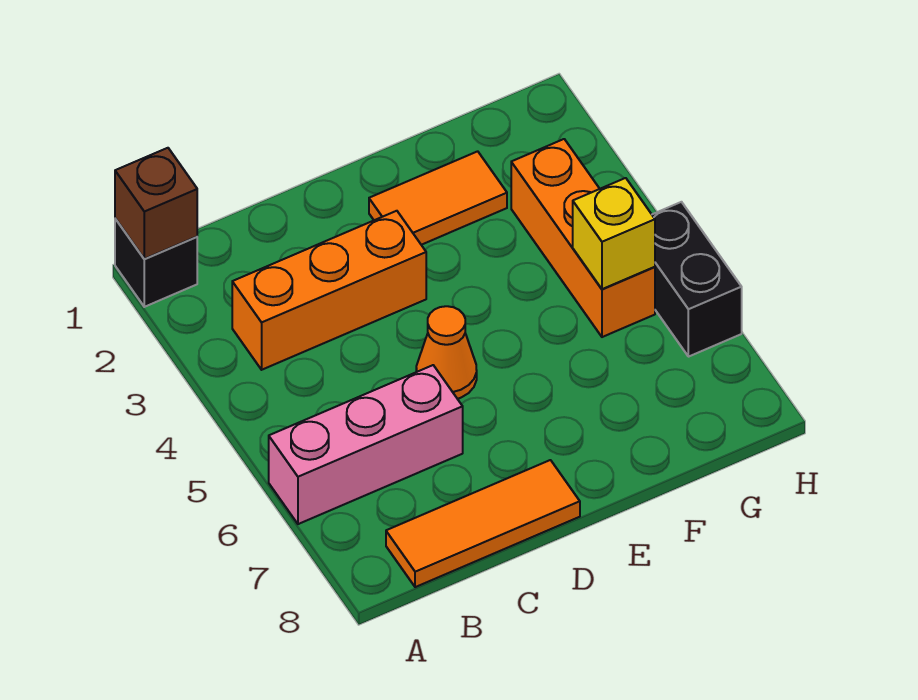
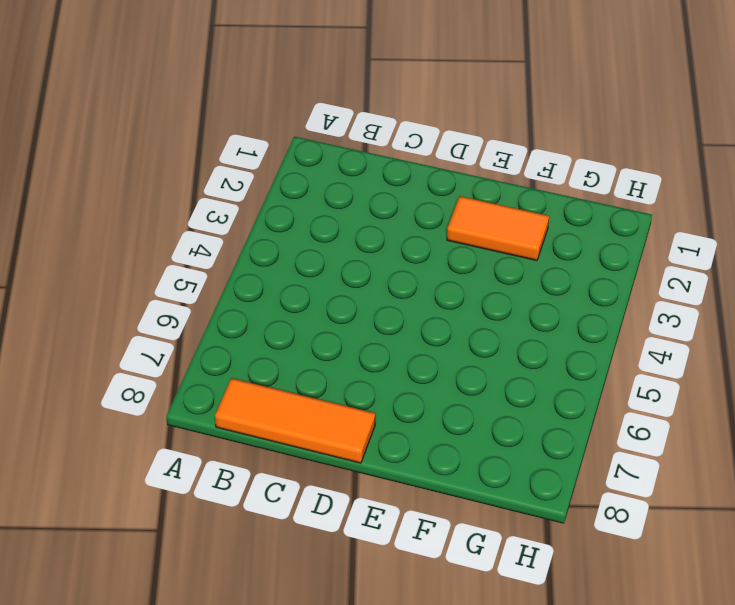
none -> black 1x1 brick [115,219,197,307]
none -> pink 1x3 brick [269,365,463,524]

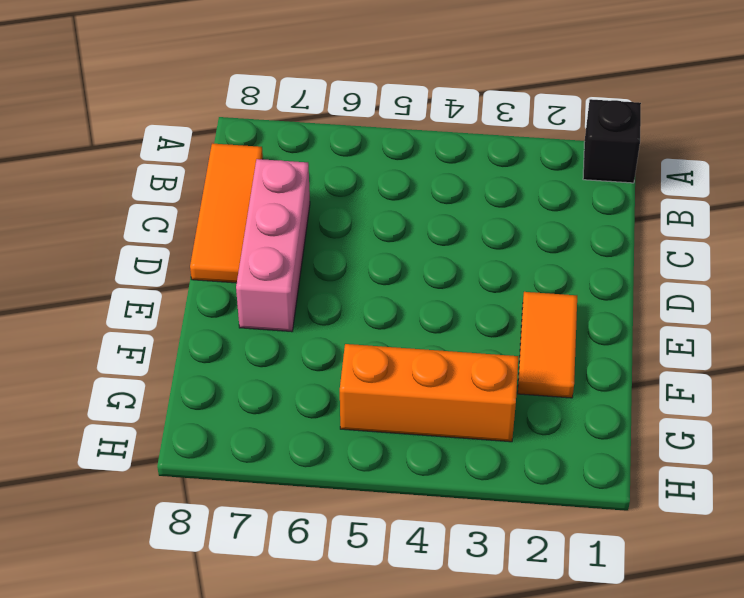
pink 1x3 brick [236,159,310,332] -> pink 1x3 brick moved to [269,365,463,524]
none -> orange 1x3 brick [232,211,426,370]
none -> orange 1x1 cone [416,306,477,399]

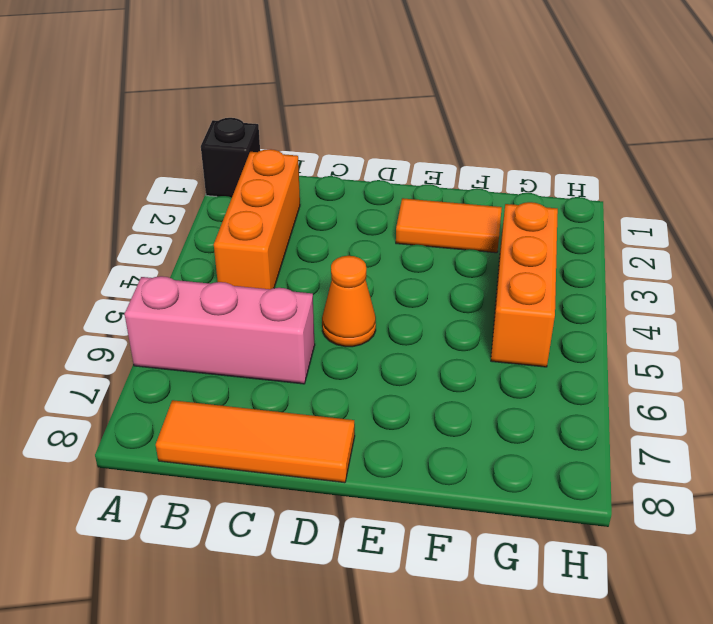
orange 1x3 brick [214,149,300,289] -> orange 1x3 brick turned to [232,211,426,370]
none -> black 1x2 brick [652,202,742,357]
none -> brown 1x1 brick [115,148,197,259]

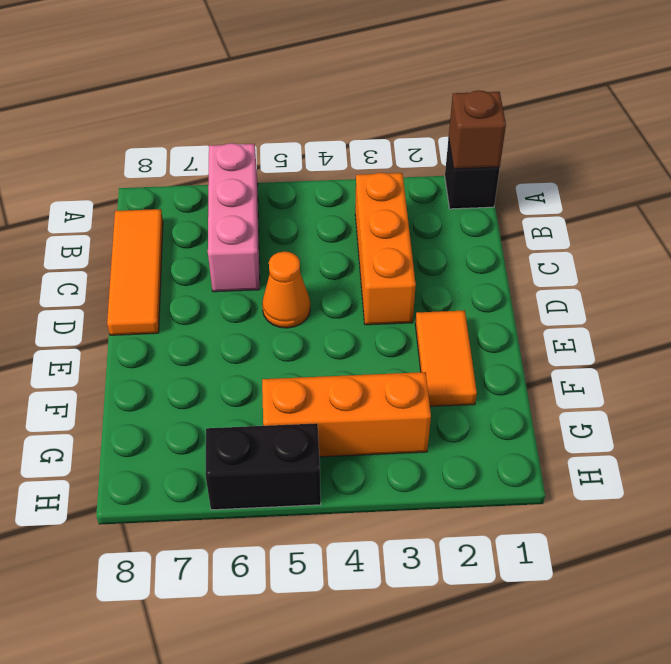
none -> yellow 1x1 brick [573,178,655,289]

